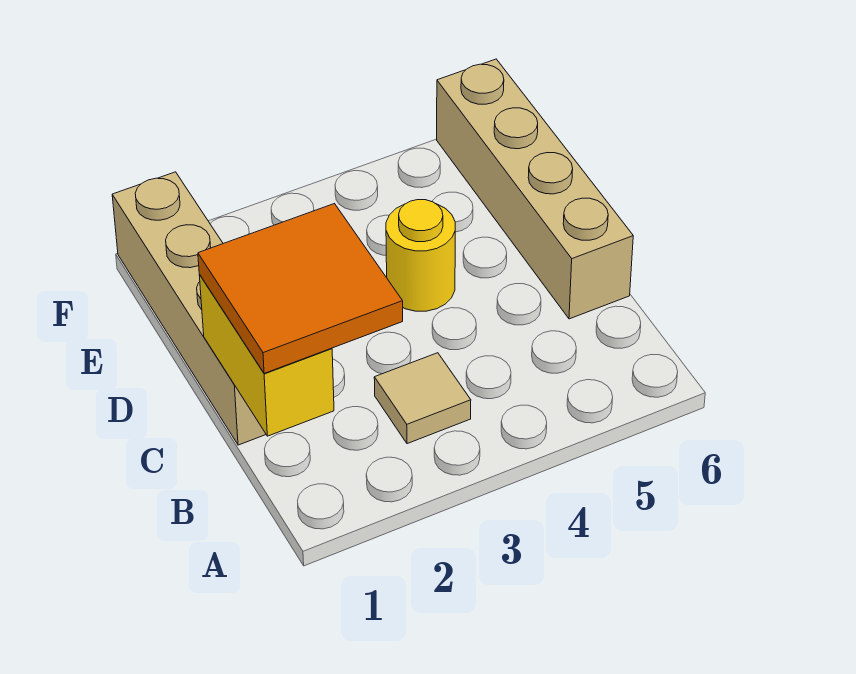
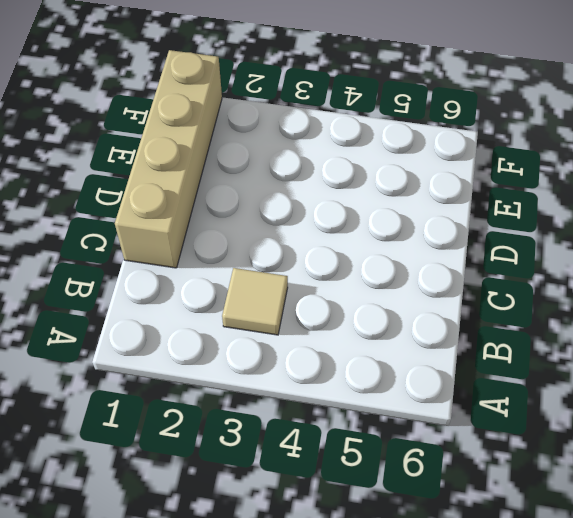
none -> tan 1x4 brick [437,59,633,319]
none -> yellow 1x1 round brick [386,200,455,311]

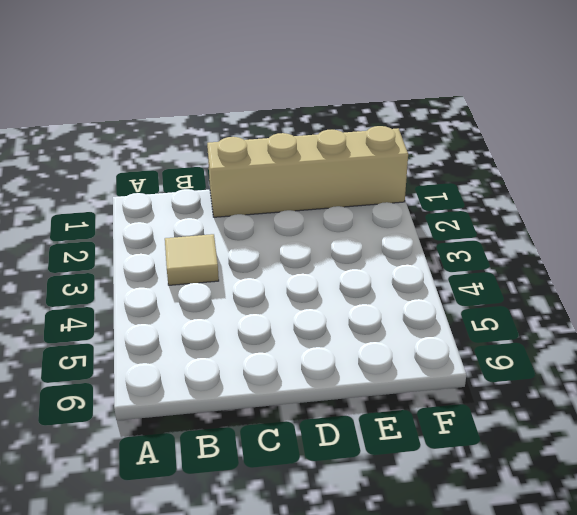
none -> tan 1x4 brick [437,59,633,319]
none -> yellow 1x1 round brick [386,200,455,311]

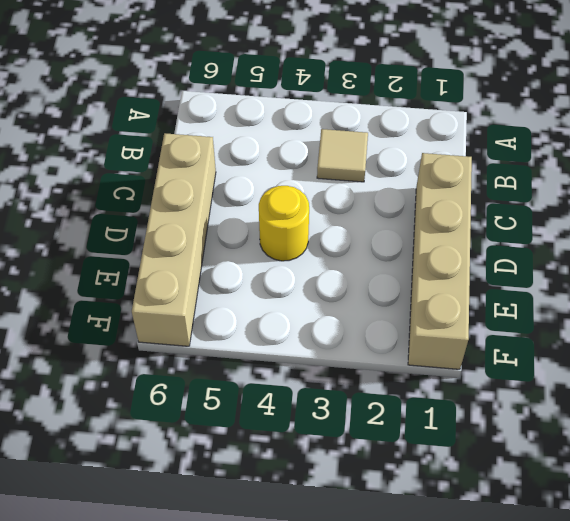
none -> yellow 1x2 brick [199,275,334,436]
none -> orange 2x2 tile [198,204,403,373]

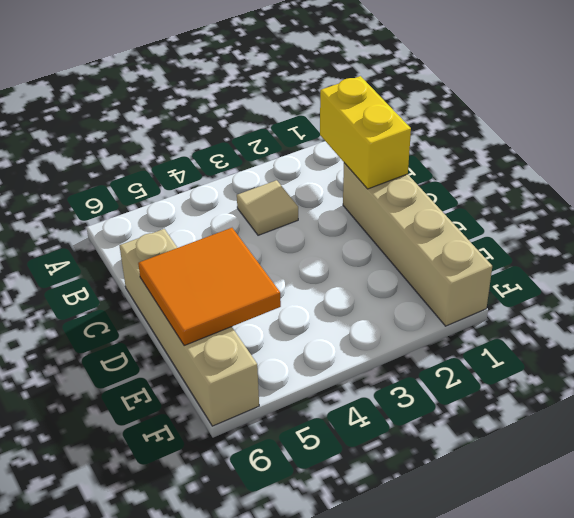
orange 2x2 tile [138,228,281,346] -> orange 2x2 tile moved to [198,204,403,373]
none -> yellow 1x1 round brick [386,200,455,311]

